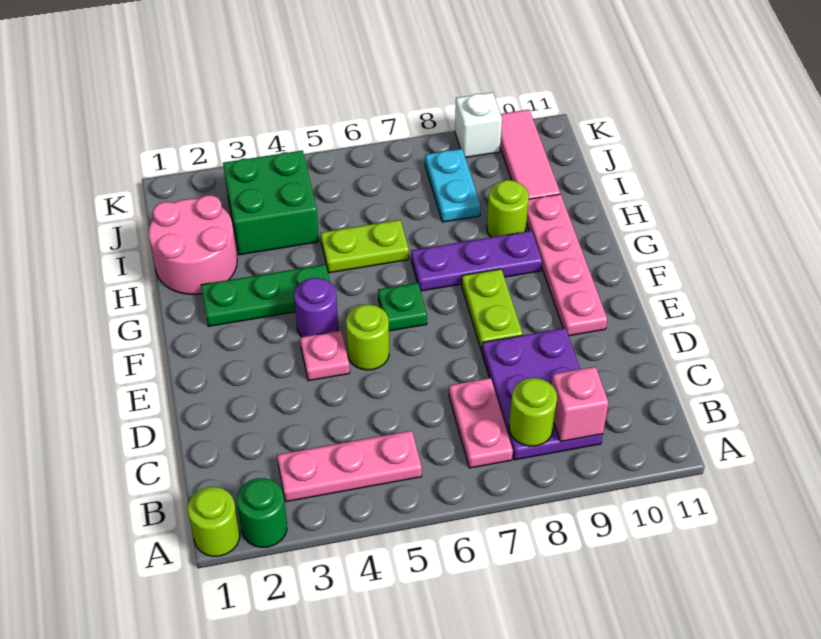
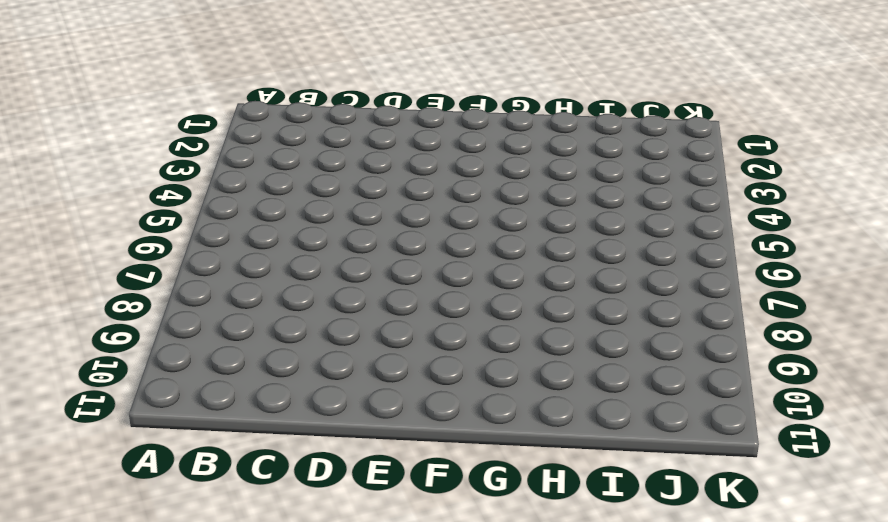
none -> lime 1x1 round brick [188,487,240,556]
none -> green 1x1 round brick [237,478,287,547]
none -> pink 1x3 plate [277,431,422,502]

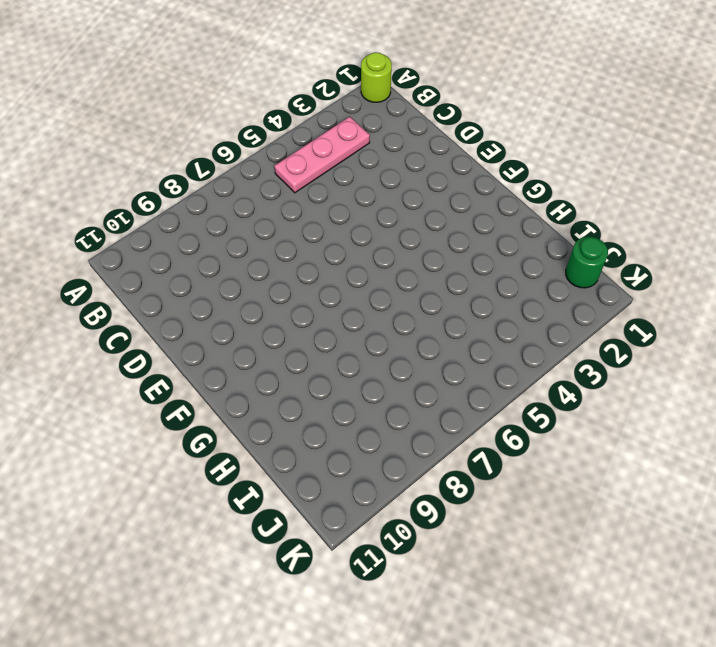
green 1x1 round brick [566,236,608,288] -> green 1x1 round brick moved to [237,478,287,547]
none -> pink 1x2 plate [449,378,513,468]
none -> purple 2x3 plate [482,328,603,460]
none -> pink 1x1 plate [300,331,350,381]

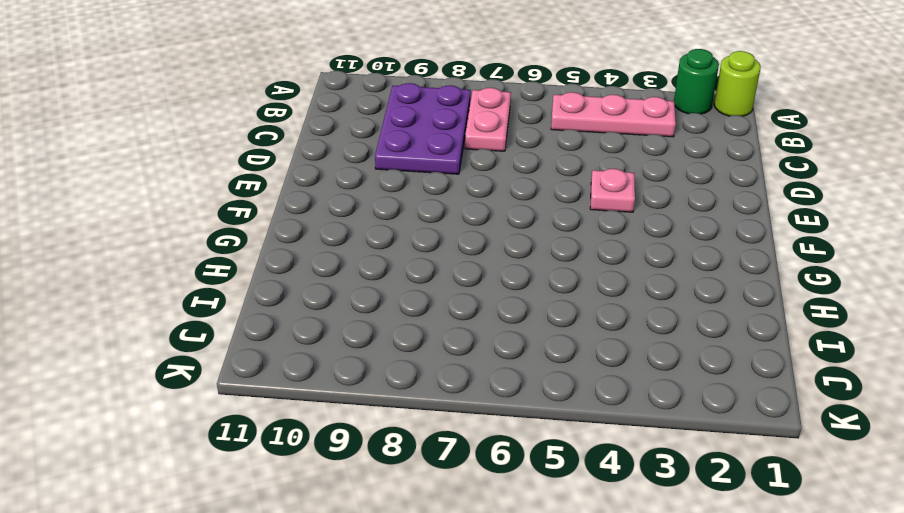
none -> lime 1x1 round brick [346,304,389,370]
none -> lime 1x2 plate [462,269,523,351]
none -> pink 1x4 plate [526,194,607,336]

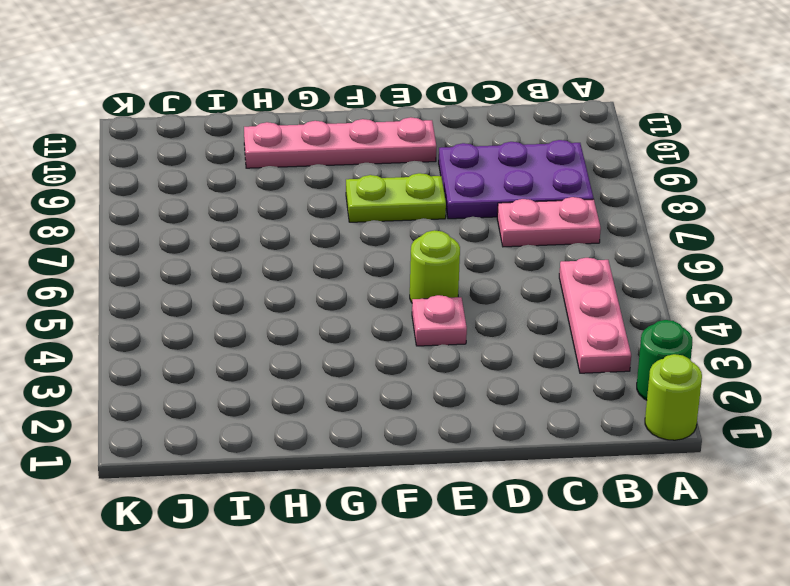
none -> purple 1x1 round brick [294,278,338,337]
none -> green 1x1 plate [378,283,427,331]
none -> green 1x3 plate [201,264,330,326]

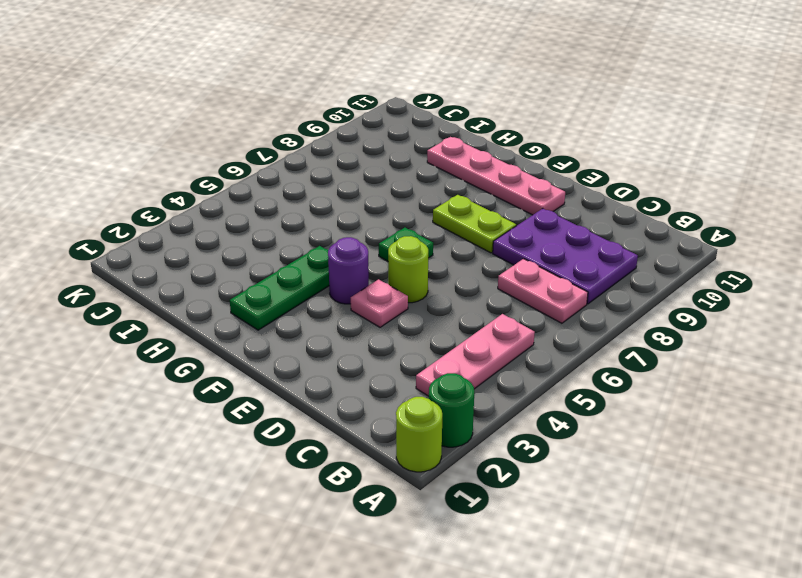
none -> purple 1x3 plate [411,231,542,291]
none -> pink 2x2 round brick [148,195,237,294]
none -> lime 1x2 plate [321,220,409,273]

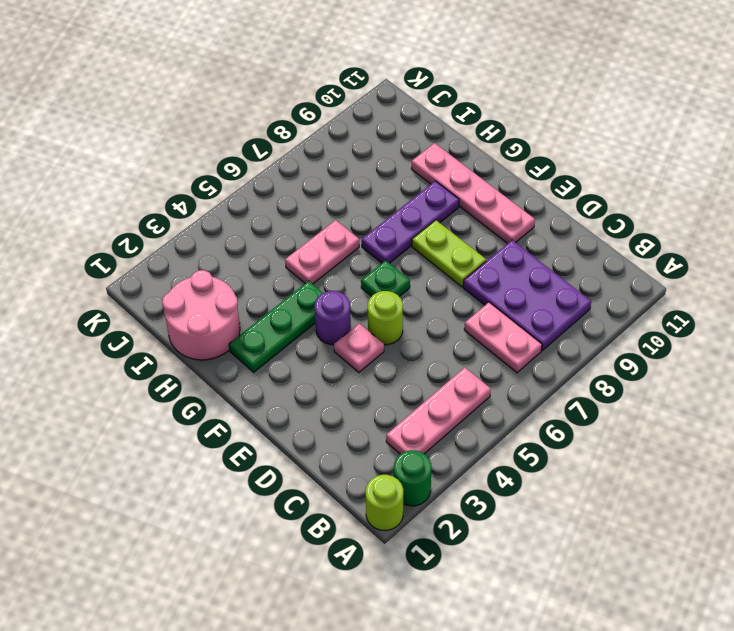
pink 1x2 plate [285,220,359,284] -> lime 1x2 plate [321,220,409,273]
none -> lime 1x1 round brick [487,180,529,237]
none -> green 2x2 brick [223,150,319,255]
none -> cyan 1x2 plate [425,149,481,222]

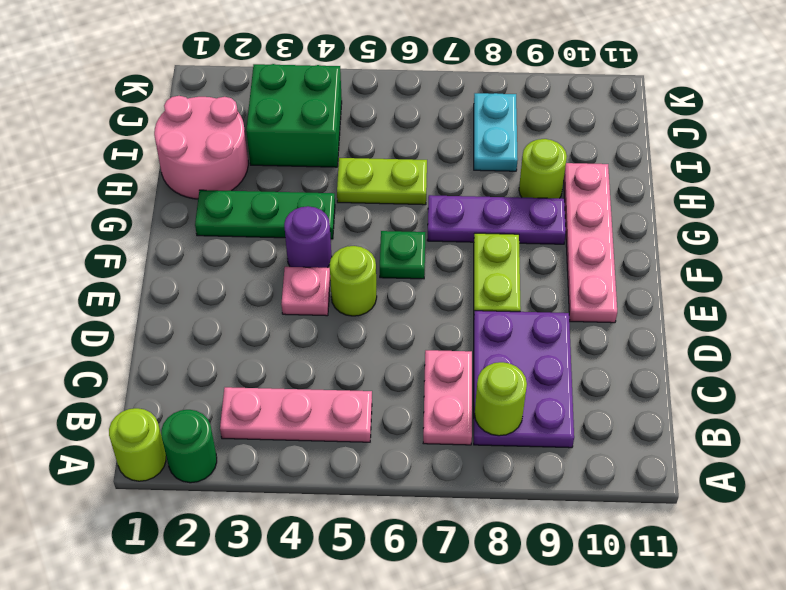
none -> pink 1x3 tile [500,110,560,199]
none -> white 1x1 brick [455,92,502,158]
none -> pink 1x1 brick [551,367,609,441]

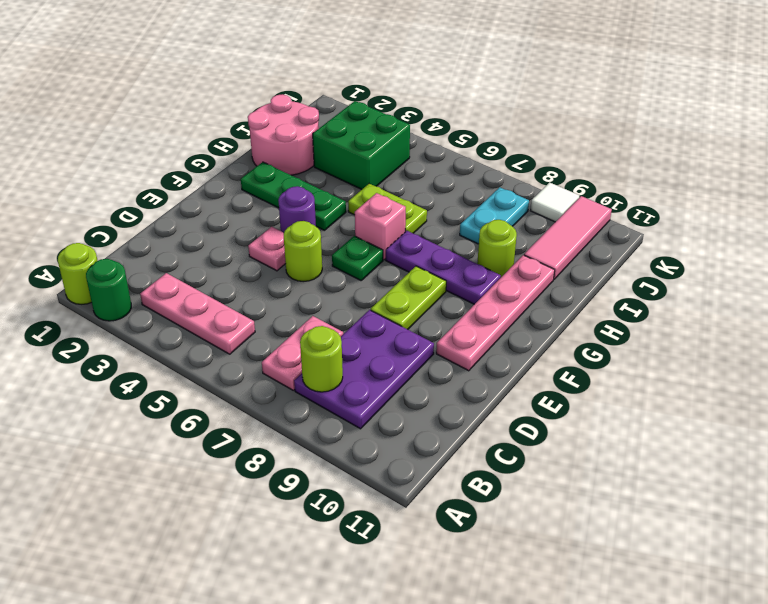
pink 1x1 brick [355,193,406,260] -> pink 1x1 brick moved to [551,367,609,441]
white 1x1 tile [530,182,579,222] -> white 1x1 brick [455,92,502,158]

